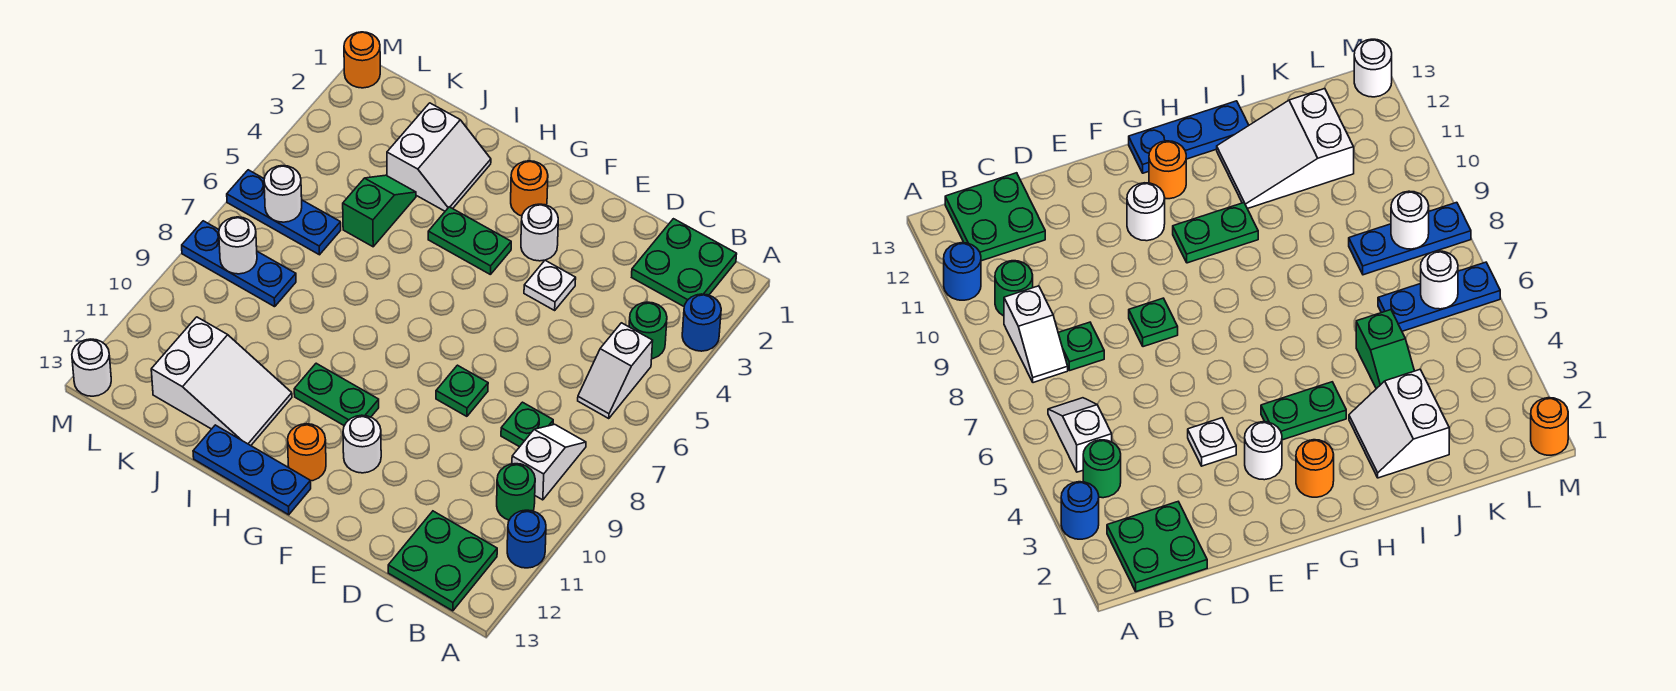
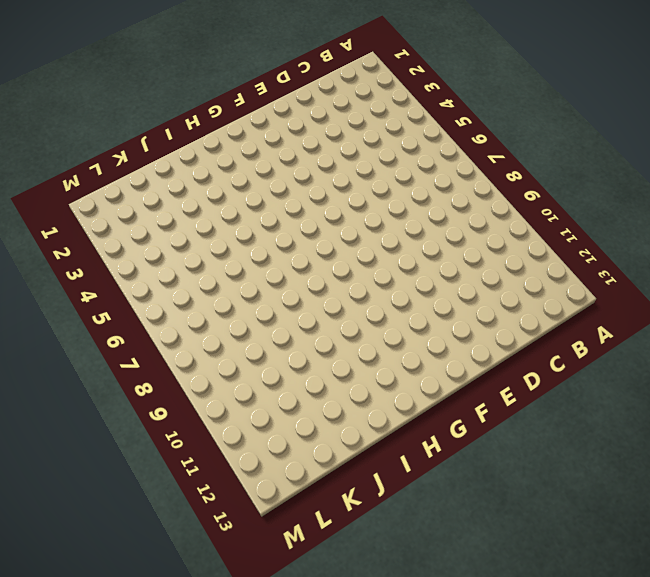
none -> blue 1x1 round brick [682,294,721,351]
none -> blue 1x1 round brick [507,510,546,568]
none -> green 2x2 plate [632,219,737,306]

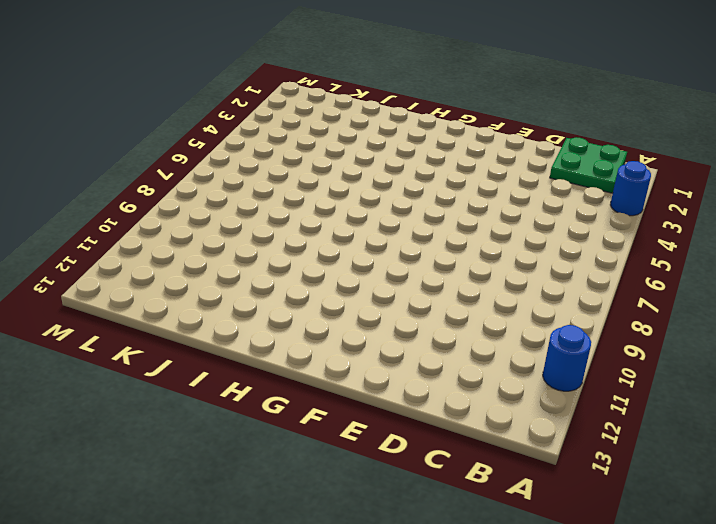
none -> green 1x1 round brick [629,302,667,359]
none -> white 1x2 slope [578,323,653,419]
none -> white 1x2 slope [512,424,586,500]

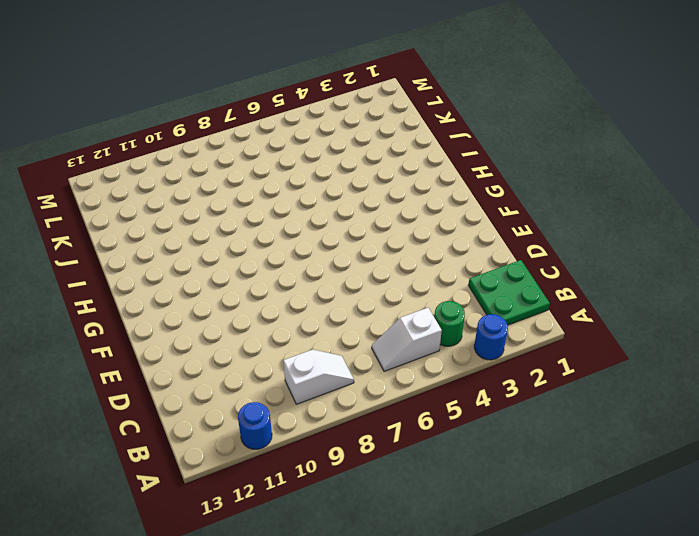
none -> green 1x1 round brick [497,464,535,520]
none -> green 2x2 plate [388,511,497,611]
none -> green 1x1 plate [501,402,553,447]

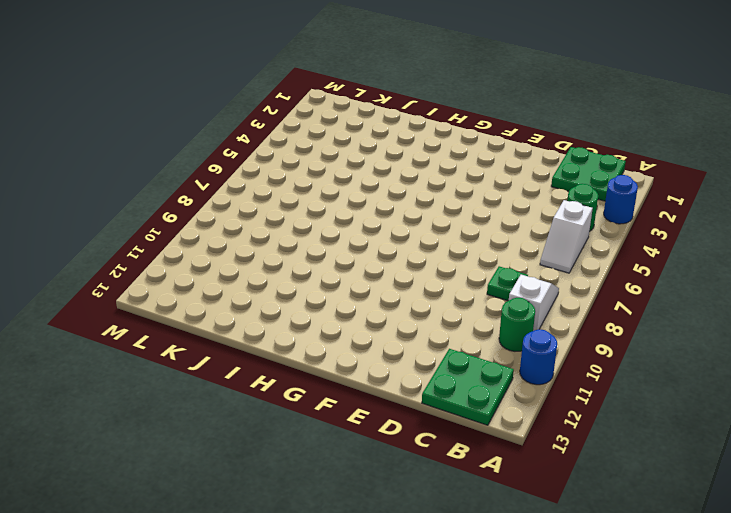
none -> white 1x1 plate [524,260,576,310]
none -> green 1x1 plate [436,365,488,416]
none -> white 1x1 round brick [521,204,558,261]

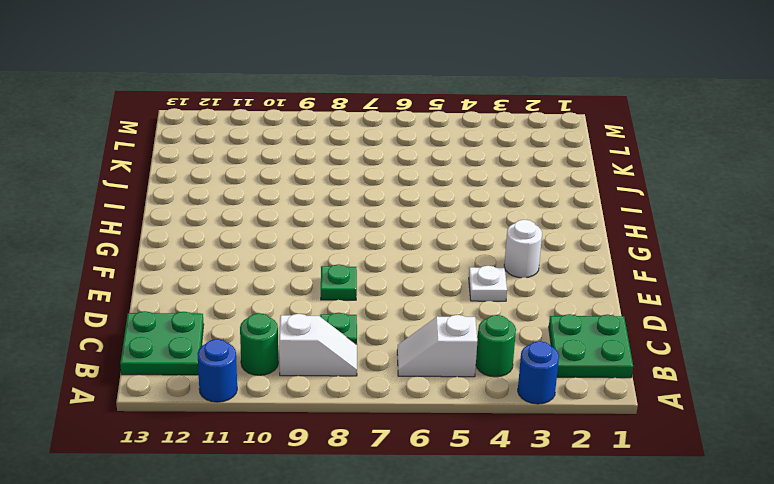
none -> white 1x1 round brick [343,415,381,473]
none -> orange 1x1 round brick [511,161,548,216]
none -> green 1x2 plate [428,207,511,274]

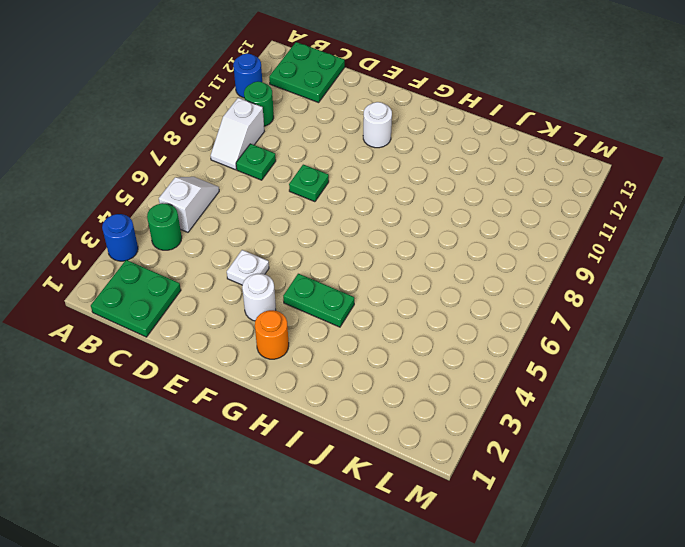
none -> green 1x2 plate [294,363,379,426]
none -> orange 1x1 round brick [288,424,326,481]
none -> blue 1x3 plate [193,425,311,515]

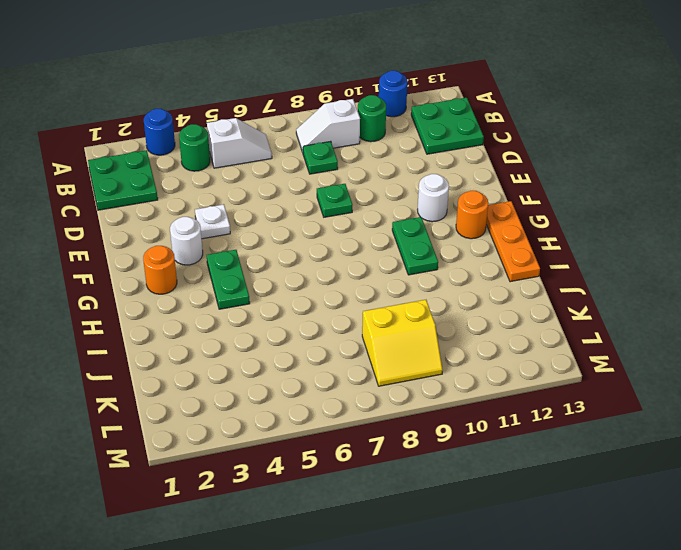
orange 1x3 plate [486,201,540,282] -> blue 1x3 plate [193,425,311,515]
yellow 2x2 slope [362,300,443,386] -> blue 1x3 plate [182,221,296,307]
none -> white 2x2 slope [387,103,491,211]
none -> white 2x3 slope [151,317,292,446]
none -> green 1x2 slope [343,175,416,247]

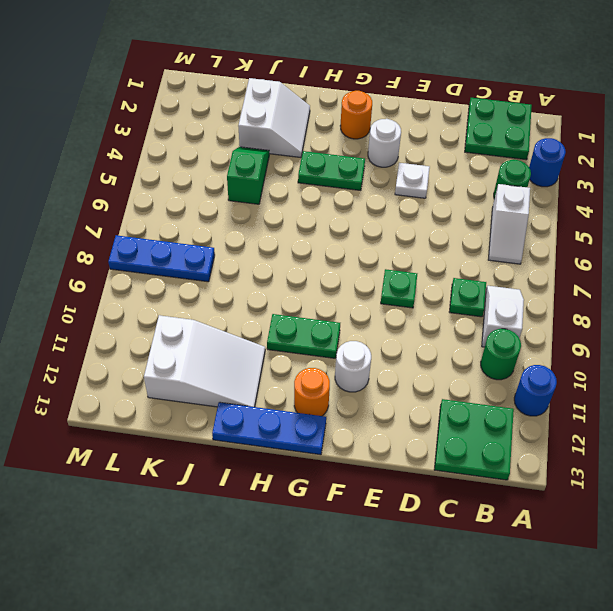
none -> blue 1x3 plate [227,170,341,255]
none -> orange 1x1 round brick [344,32,380,88]
none -> white 1x1 round brick [72,339,111,396]

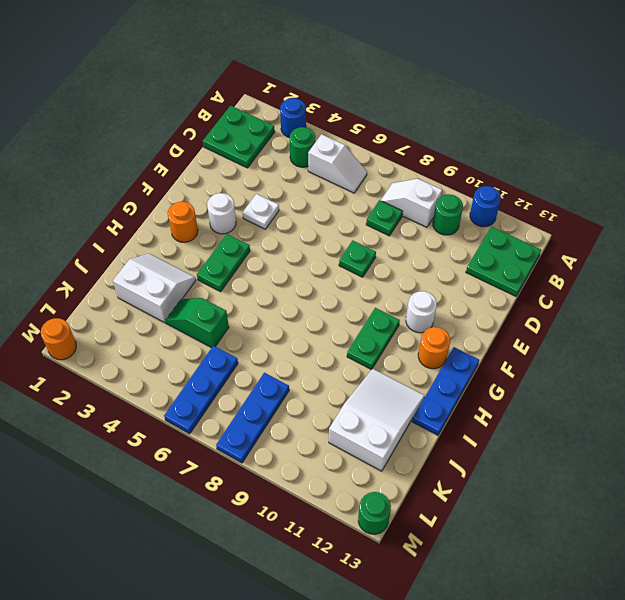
green 1x1 round brick [358,492,391,534] -> white 1x1 round brick [72,339,111,396]
none -> white 1x1 round brick [264,166,302,222]
none -> white 1x1 round brick [219,217,257,274]

